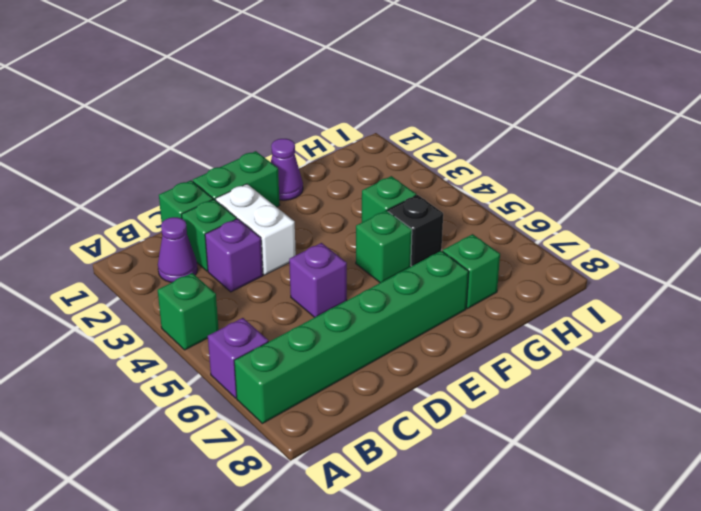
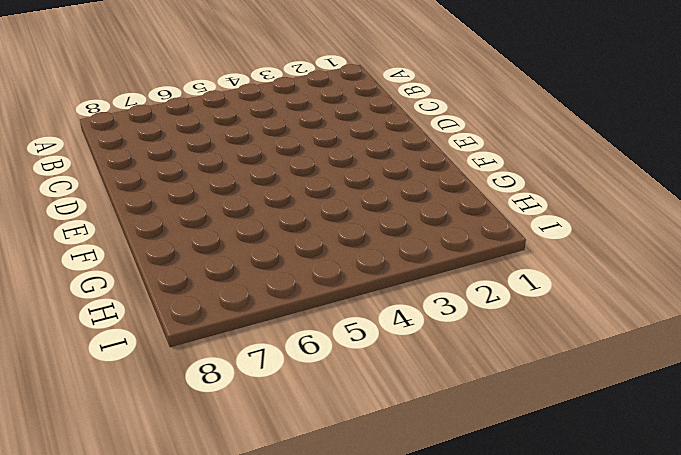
none -> green 1x1 brick [158,273,219,350]
none -> purple 1x1 brick [208,318,268,398]
none -> green 1x6 brick [234,251,469,424]

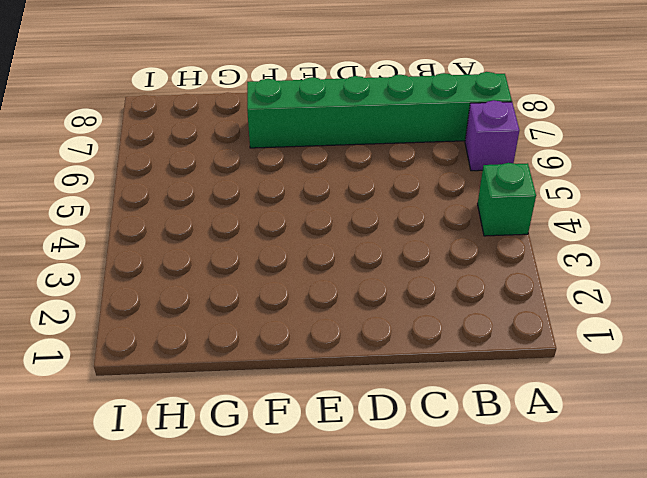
none -> purple 1x1 cone [158,217,198,283]
none -> green 1x1 brick [159,180,213,222]
none -> green 1x1 brick [182,199,237,271]

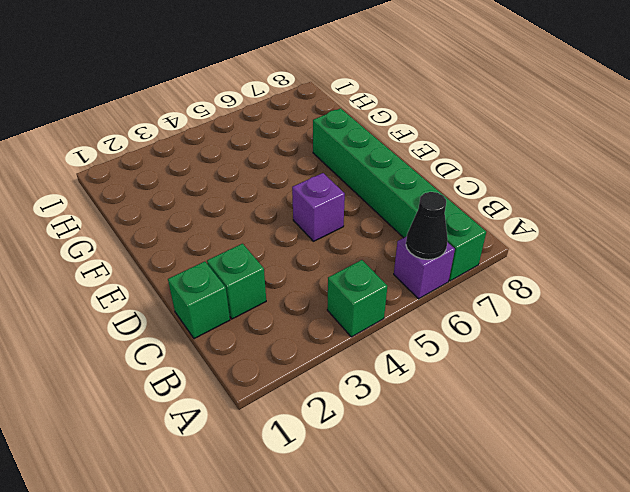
black 1x1 cone [406,192,448,260] -> none
none -> purple 1x1 cone [158,217,198,283]
none -> purple 1x1 brick [205,219,263,292]
none -> green 1x2 brick [193,151,280,207]

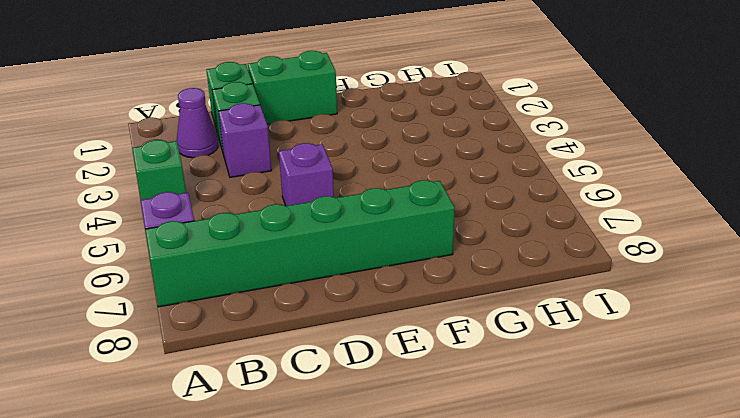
none -> white 1x2 brick [216,184,296,275]
none -> purple 1x1 cone [271,139,303,200]
none -> green 1x1 brick [356,210,412,283]

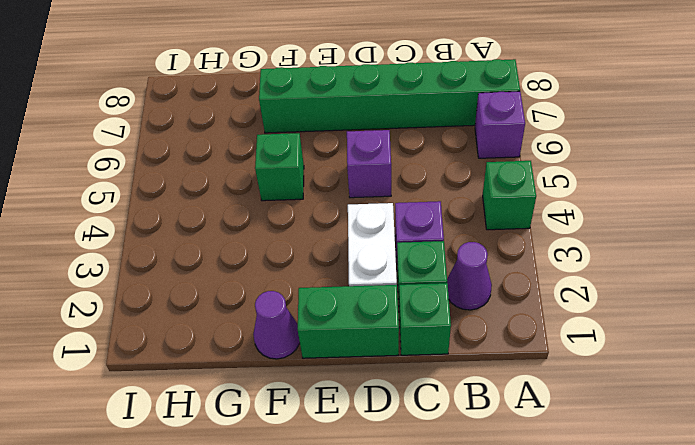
none -> green 1x1 brick [362,176,416,222]
none -> black 1x1 brick [388,195,443,266]
none -> green 1x1 brick [443,234,500,308]

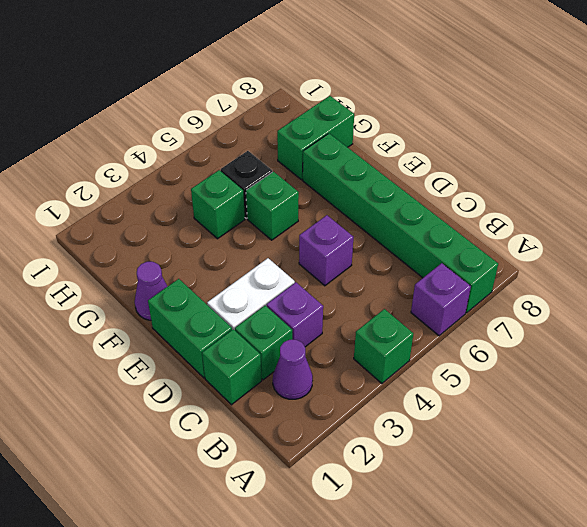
green 1x2 brick [277,96,354,180] -> green 1x1 brick [443,234,500,308]

